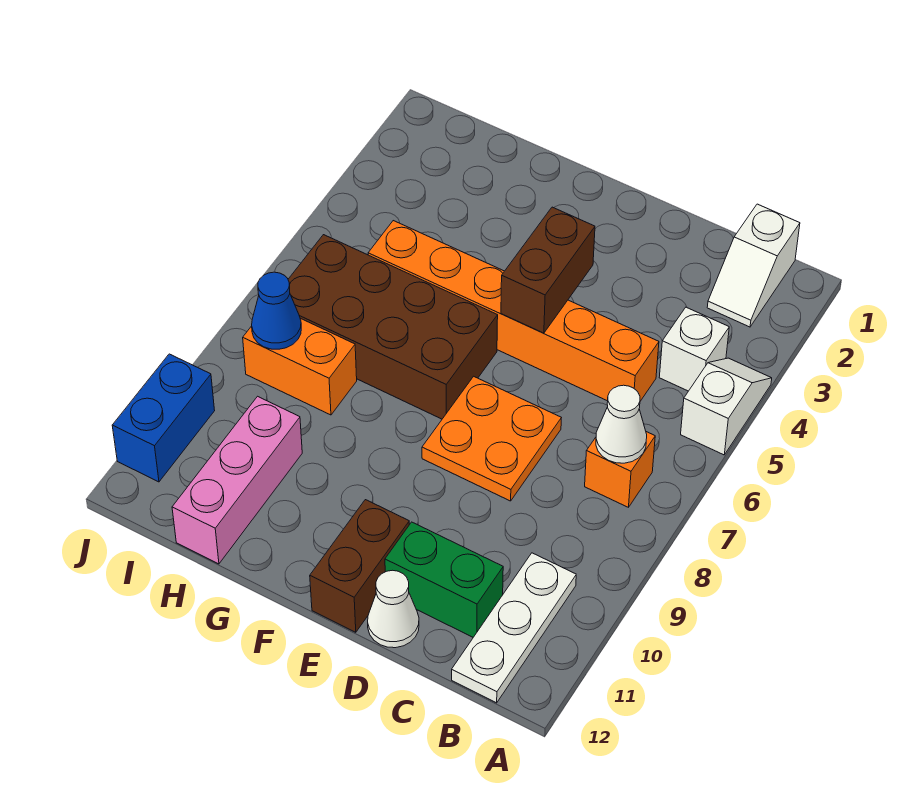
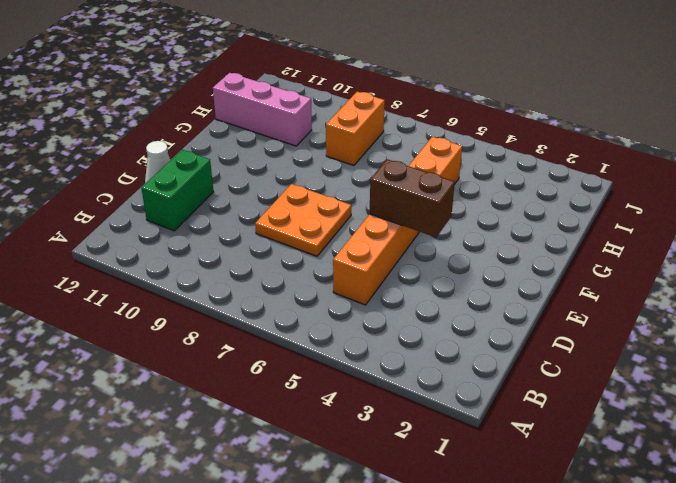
none -> white 1x2 slope [681,358,772,455]
none -> white 1x2 slope [707,204,800,327]
none -> white 1x1 brick [659,307,729,391]

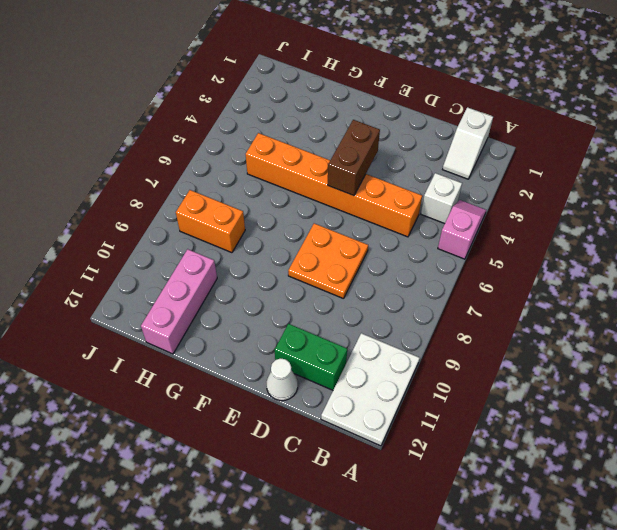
pink 1x2 slope [438,200,486,259] -> white 1x2 slope [681,358,772,455]
white 2x3 plate [321,333,419,446] -> white 1x3 plate [452,553,576,703]
none -> orange 1x1 brick [585,432,655,507]
none -> brown 1x2 brick [310,500,409,632]
none -> brown 2x4 brick [288,235,498,419]

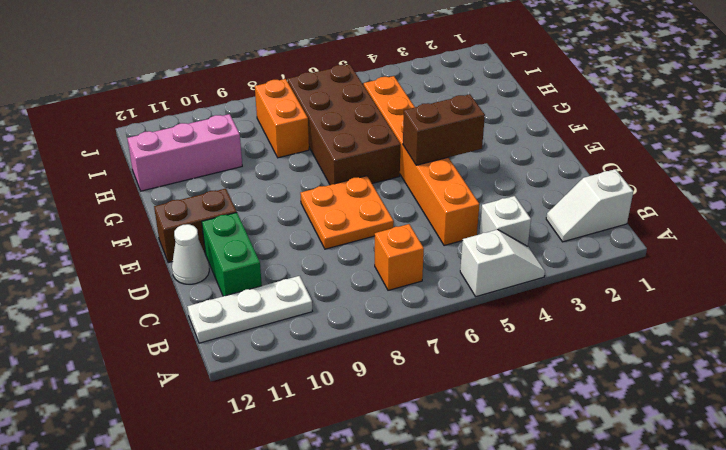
none -> blue 1x2 brick [112,354,215,482]
none -> white 1x1 cone [596,385,647,463]
none -> blue 1x1 cone [252,272,301,349]

